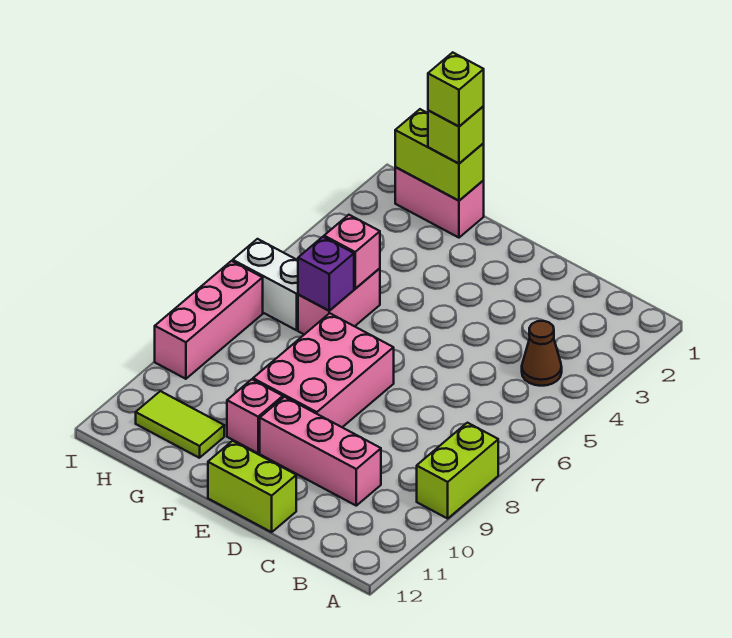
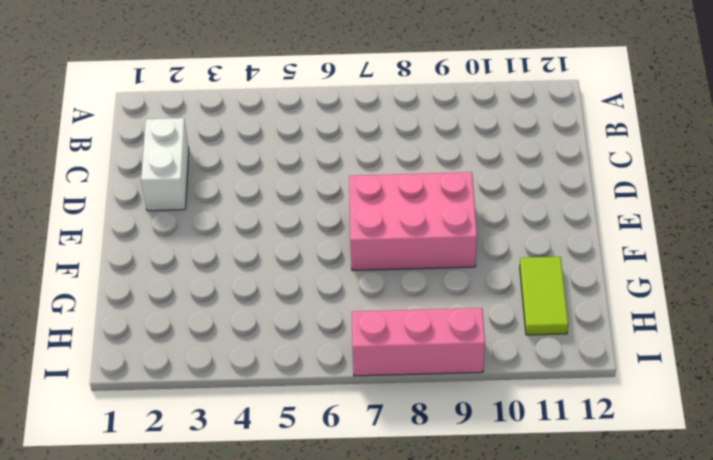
white 1x2 brick [141,118,189,211] -> white 1x2 brick moved to [233,239,298,330]
none -> lime 1x2 brick [417,423,498,518]
none -> brown 1x1 cone [522,321,562,386]
none -> pink 1x3 brick [260,397,381,506]

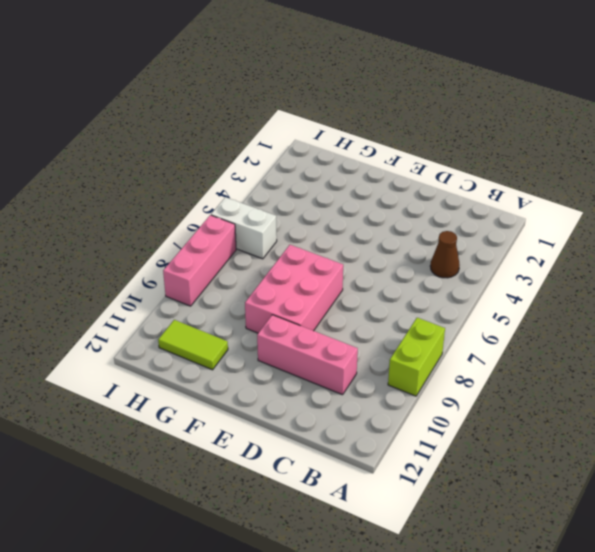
none -> lime 1x2 brick [208,441,296,532]
none -> pink 1x1 brick [227,379,283,453]
none -> pink 1x2 brick [395,167,484,238]

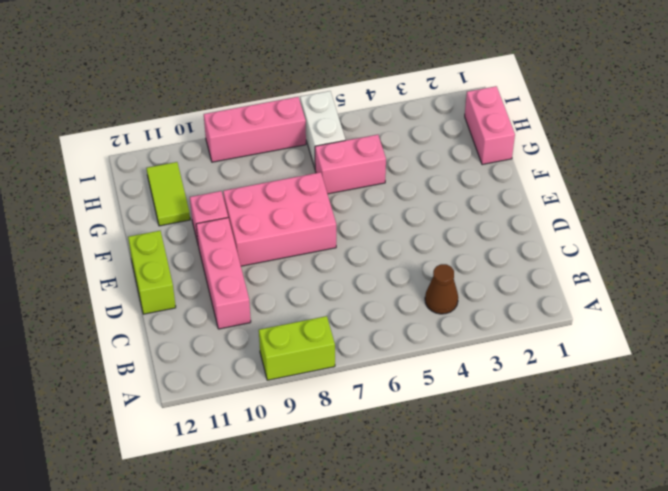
none -> lime 1x2 brick [395,109,484,201]
none -> pink 1x1 brick [324,215,380,289]
none -> purple 1x1 brick [298,237,354,311]

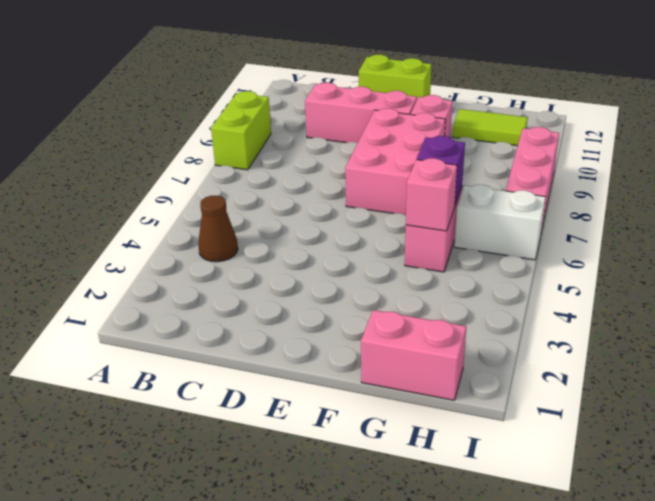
none -> lime 1x2 brick [395,109,484,201]
none -> lime 1x1 brick [428,106,484,164]
none -> lime 1x1 brick [428,52,484,126]

